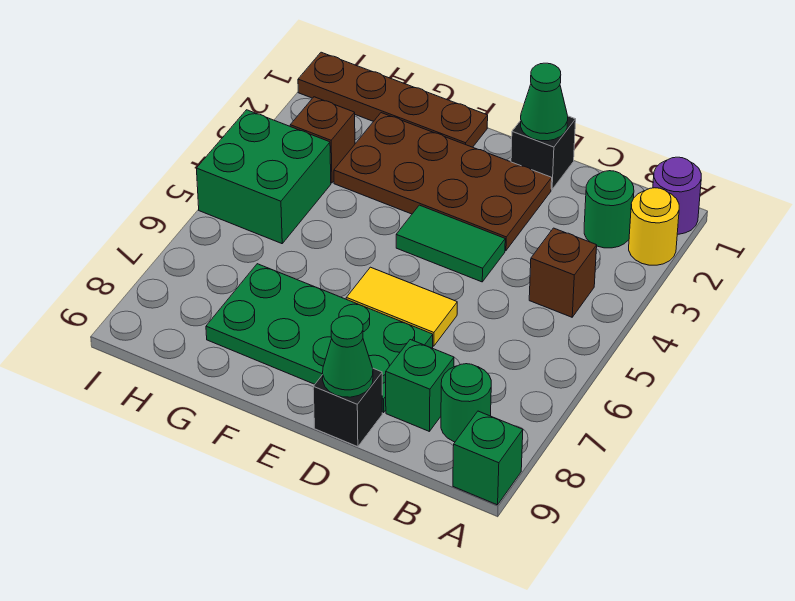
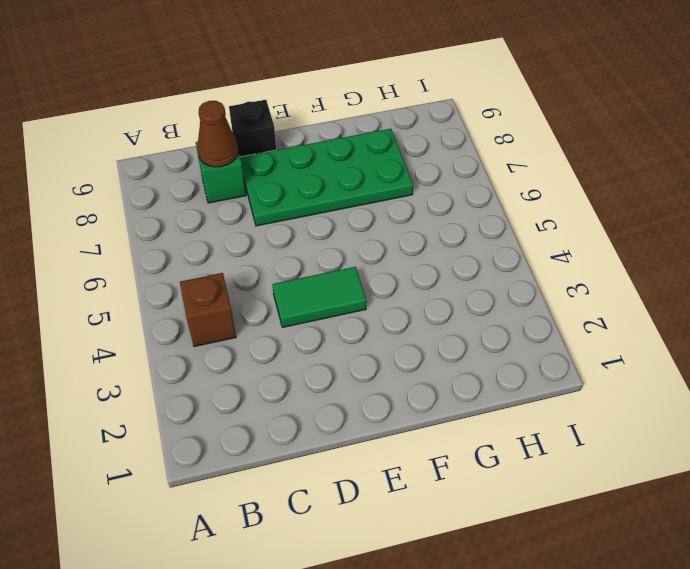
brown 1x1 cone [198,101,238,167] -> none
none -> purple 1x1 round brick [653,157,701,234]
none -> yellow 1x1 round brick [629,188,679,265]
none -> green 1x1 brick [453,411,523,505]

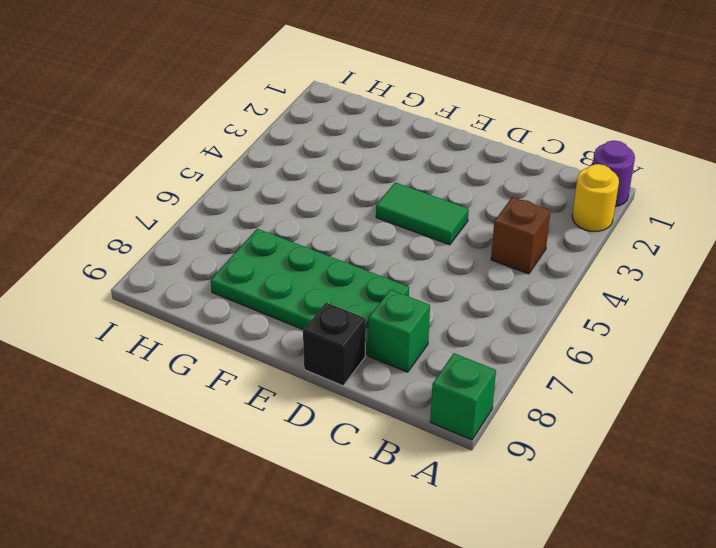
none -> green 1x1 round brick [584,171,634,248]
none -> green 1x1 round brick [441,364,491,442]
none -> black 1x1 brick [511,116,576,189]

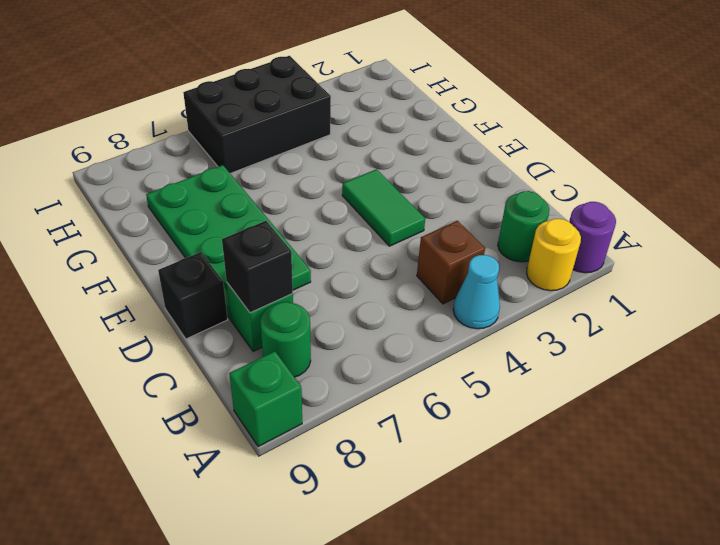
cyan 1x1 cone [453,255,500,329] -> none
black 1x1 brick [222,221,293,313] -> black 1x1 brick moved to [511,116,576,189]
black 2x3 brick [183,56,331,173] -> green 2x2 brick [196,110,331,244]
none -> brown 2x4 plate [334,113,552,251]
none -> yellow 1x2 tile [346,267,457,346]
none -> brown 1x4 plate [298,52,488,147]

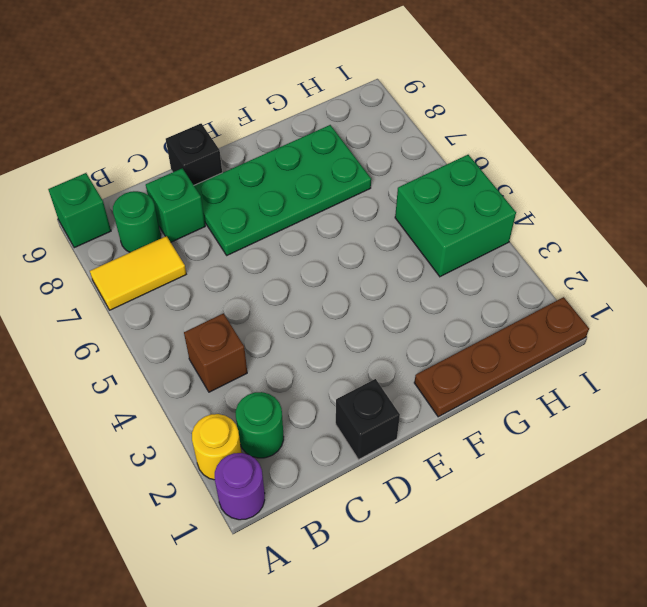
yellow 1x2 tile [90,236,186,310] -> yellow 1x2 tile moved to [346,267,457,346]
none -> brown 2x4 plate [334,113,552,251]
none -> green 1x2 tile [396,205,505,282]
none -> brown 1x1 brick [290,97,355,183]

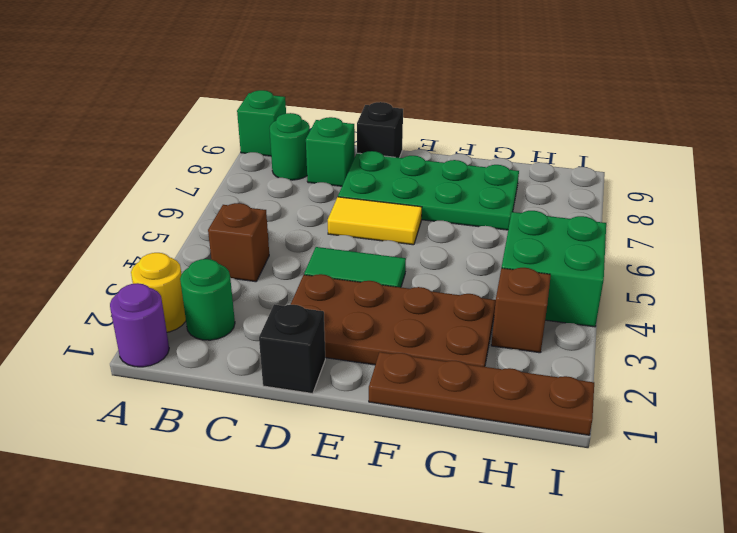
none -> green 1x1 cone [521,63,568,141]
none -> green 1x1 cone [323,316,373,397]

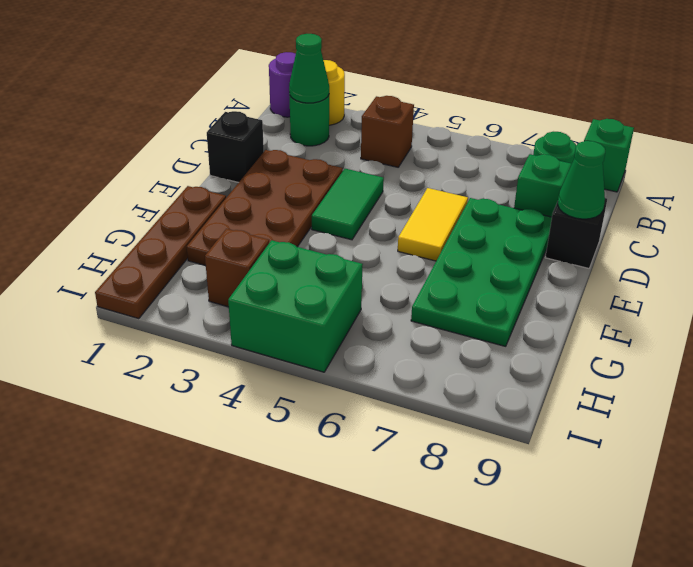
green 1x1 cone [289,34,329,103] -> green 1x1 cone moved to [521,63,568,141]

